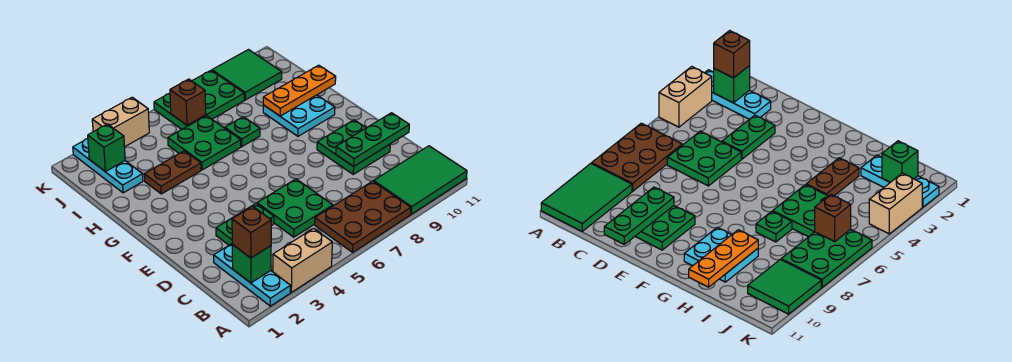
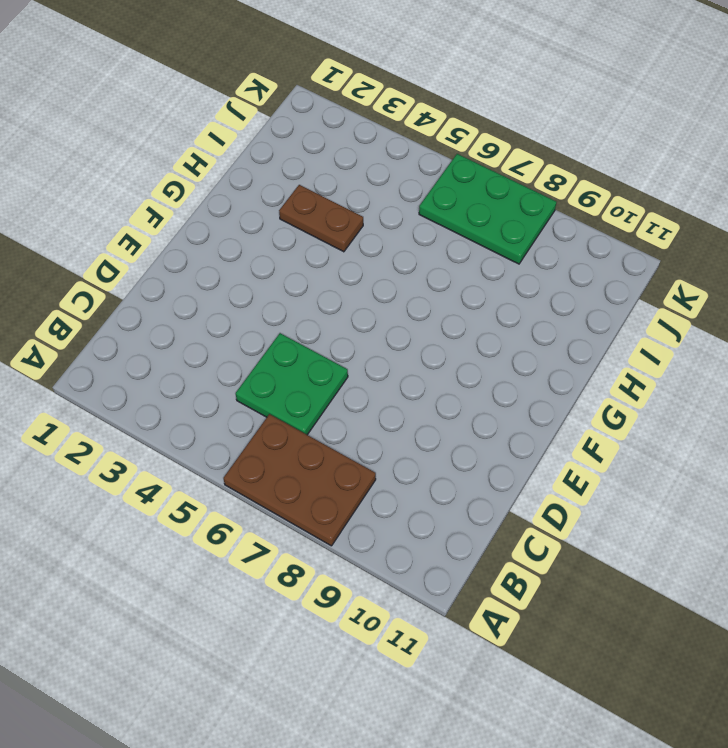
none -> cyan 1x3 plate [214,244,291,306]
none -> tan 1x2 brick [273,228,332,292]
none -> green 2x3 tile [374,146,467,214]

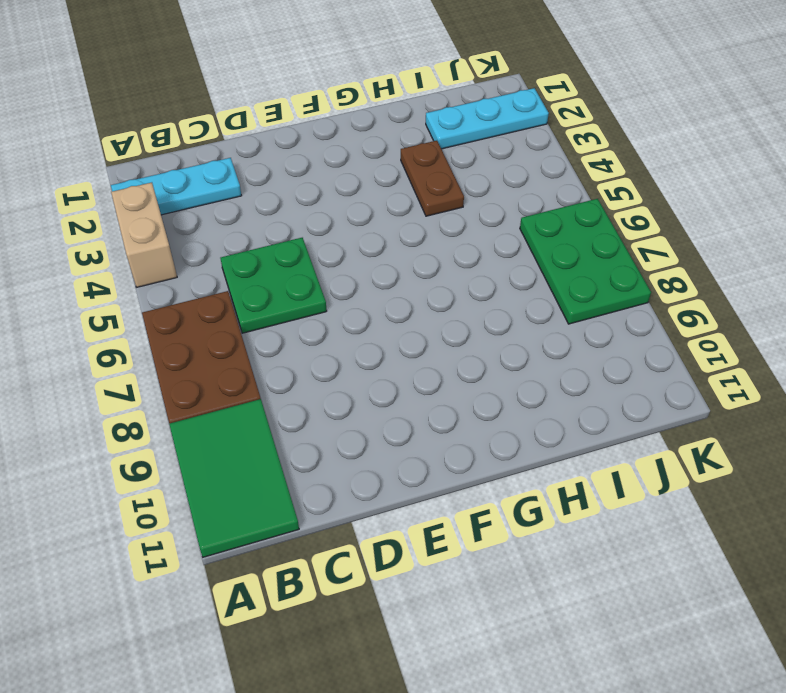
none -> green 1x2 plate [216,204,274,245]
none -> green 2x2 plate [317,120,390,174]
none -> cyan 2x2 plate [263,95,335,136]

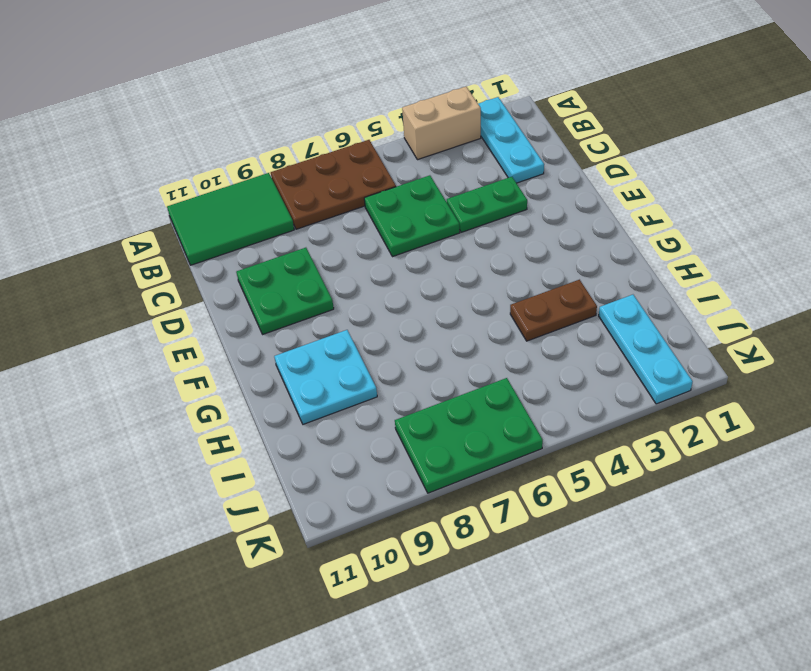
none -> green 2x2 plate [168,116,241,170]
none -> green 1x1 plate [225,117,260,147]
none -> green 2x2 tile [212,50,282,100]

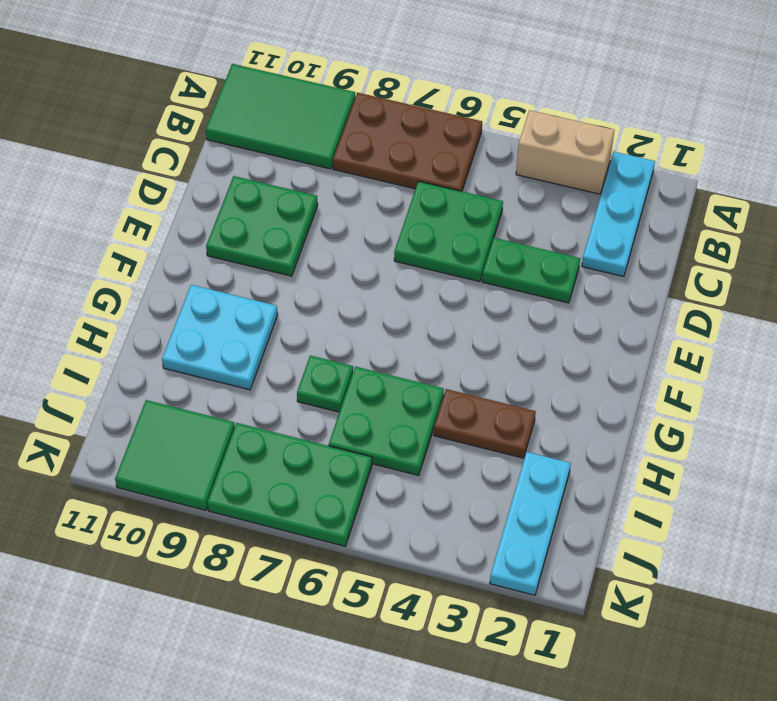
none -> tan 1x2 brick [92,97,149,147]
none -> green 1x1 brick [232,244,271,283]
none -> green 1x3 plate [336,113,409,166]

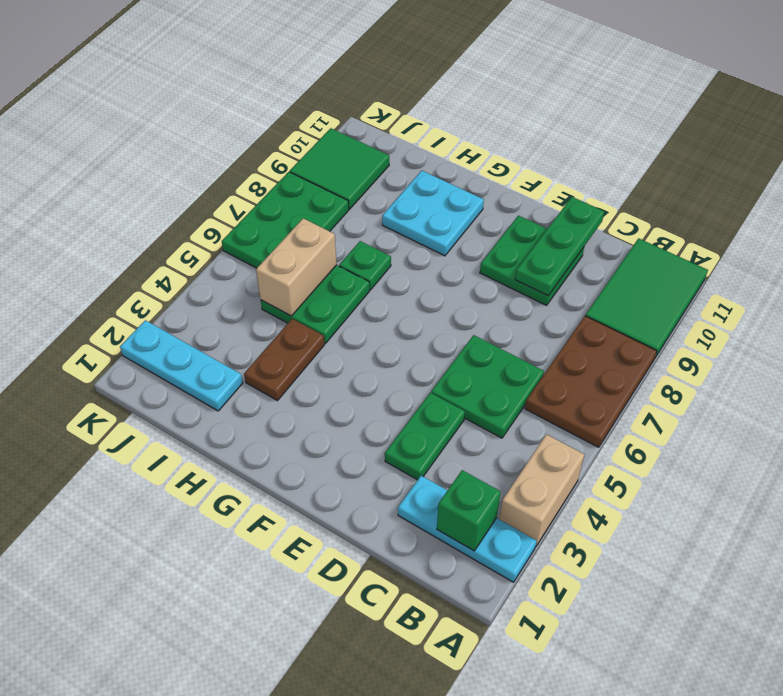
tan 1x2 brick [256,218,337,316] -> tan 1x2 brick moved to [92,97,149,147]
none -> orange 1x3 plate [263,65,336,116]
none -> green 1x1 brick [88,124,125,172]
none -> brown 1x1 brick [170,79,206,125]

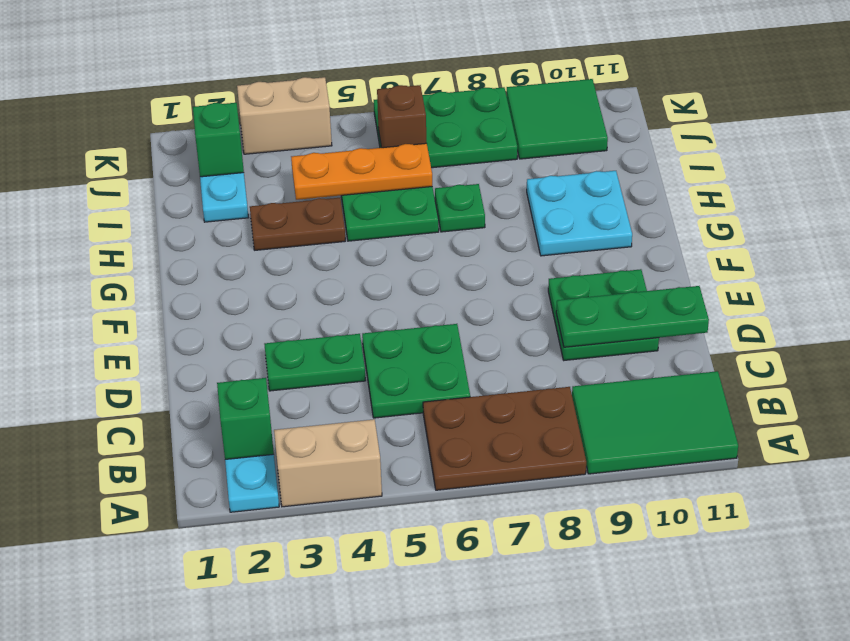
orange 1x3 plate [291,143,432,200] -> orange 1x3 plate moved to [263,65,336,116]
none -> brown 1x1 brick [232,206,271,258]

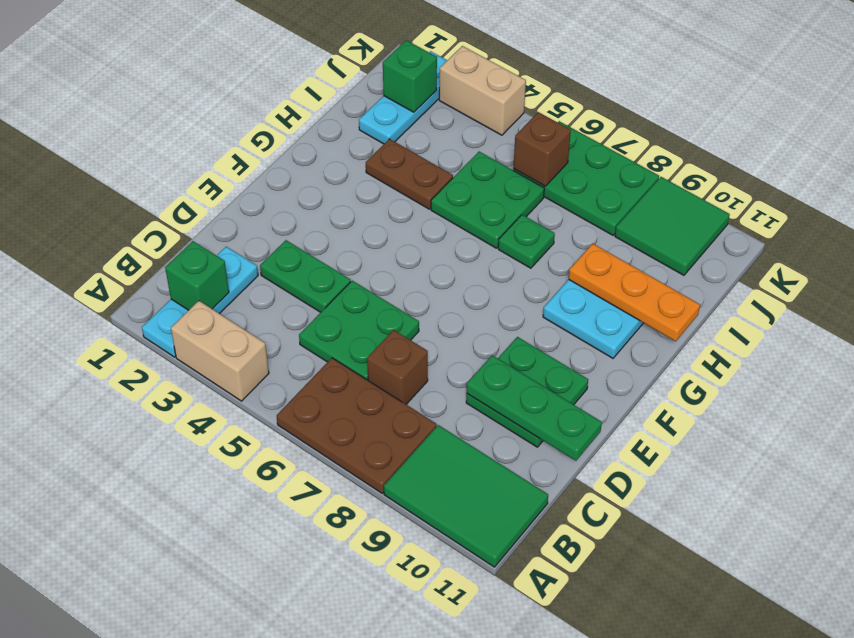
brown 1x1 brick [367,330,428,404] -> brown 1x1 brick moved to [232,206,271,258]

